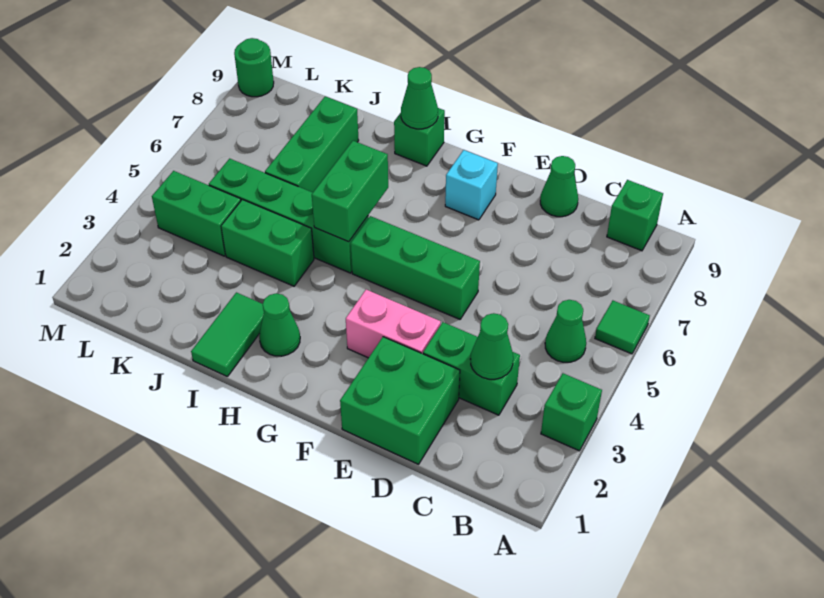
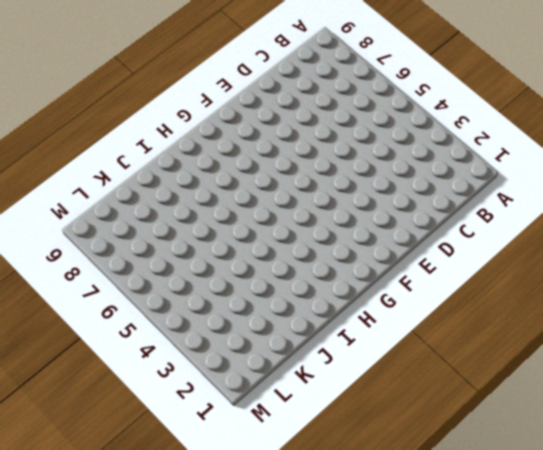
none -> green 1x1 brick [541,373,602,451]
none -> green 1x1 tile [595,301,650,354]
none -> green 1x1 cone [545,300,586,362]

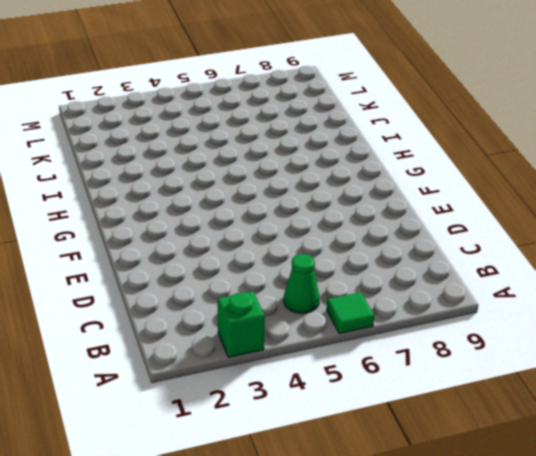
none -> green 1x1 brick [607,180,663,251]
none -> green 1x2 brick [423,322,520,415]
none -> green 2x2 brick [340,337,460,464]

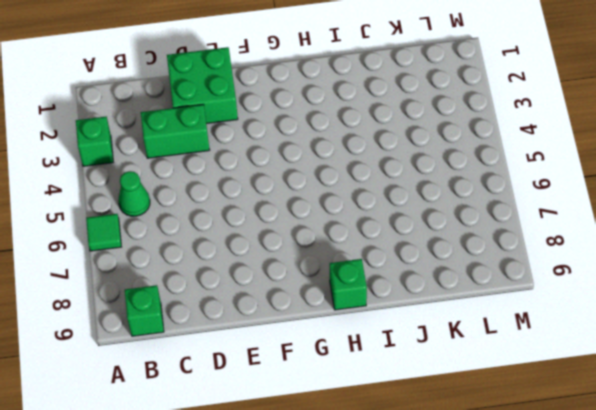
none -> green 1x1 cone [540,156,578,217]
none -> pink 1x2 brick [346,290,441,358]
none -> green 1x3 brick [351,216,480,319]

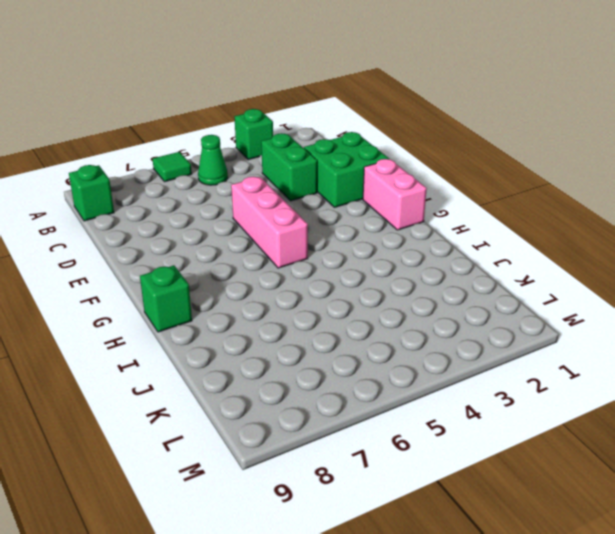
pink 1x3 brick [231,176,308,268] -> green 1x3 brick [351,216,480,319]
pink 1x2 brick [363,159,427,230] -> pink 1x2 brick moved to [346,290,441,358]
none -> green 1x1 cone [540,156,578,217]
none -> cyan 1x1 brick [445,150,498,220]
none -> green 1x1 cone [259,293,300,356]

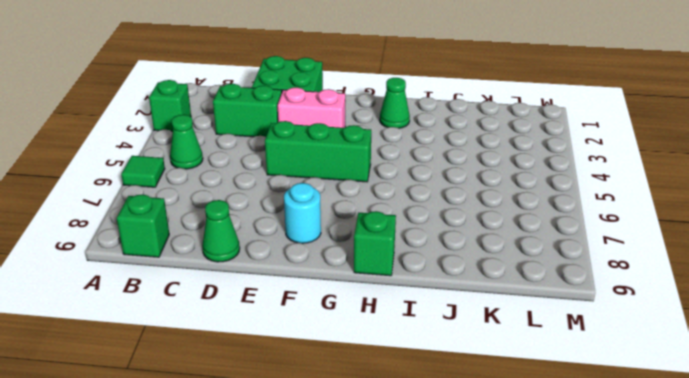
cyan 1x1 round brick [284,183,321,243] -> cyan 1x1 brick [445,150,498,220]
none -> green 1x4 brick [209,159,369,273]
none -> green 1x2 tile [191,292,264,376]
none -> green 1x2 brick [221,199,314,286]

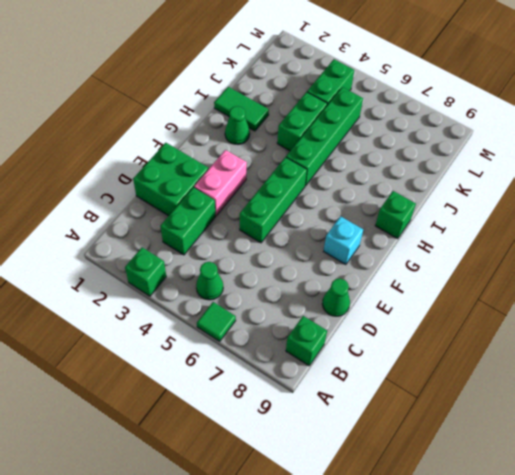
none -> green 1x3 brick [265,96,359,192]
none -> green 1x1 round brick [234,38,274,97]
none -> green 1x1 cone [470,313,513,379]

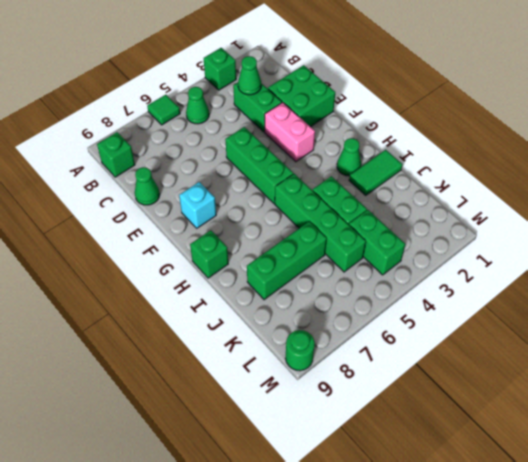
none -> green 1x2 brick [312,141,388,242]
none -> green 1x1 cone [401,67,438,129]

